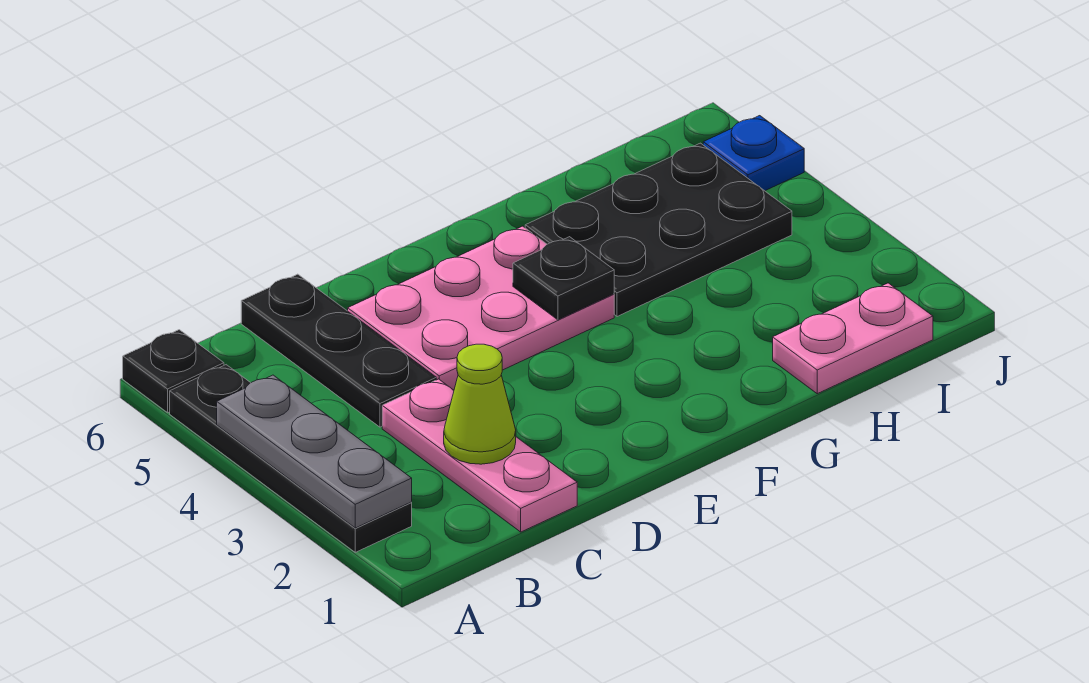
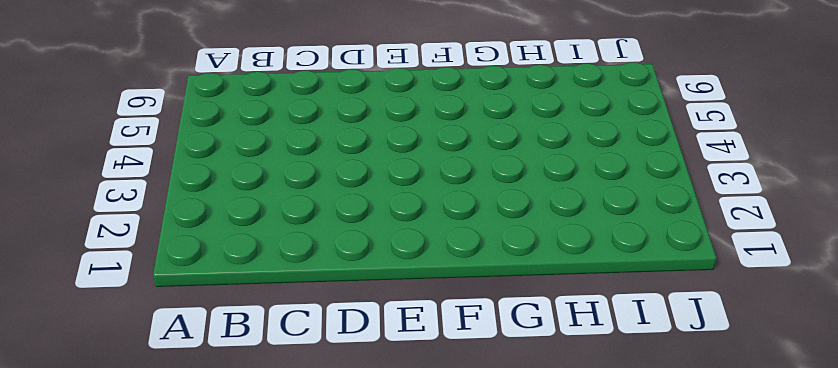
none -> black 1x4 plate [170,365,412,552]
none -> black 1x1 plate [123,330,224,413]

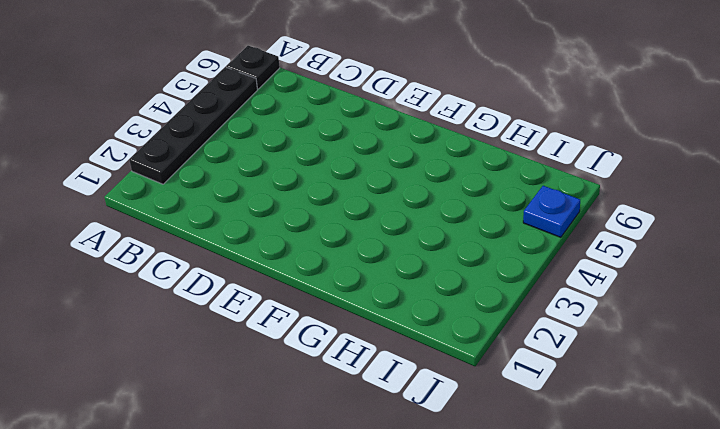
none -> pink 1x3 plate [382,379,577,532]
none -> black 1x3 plate [241,274,436,427]

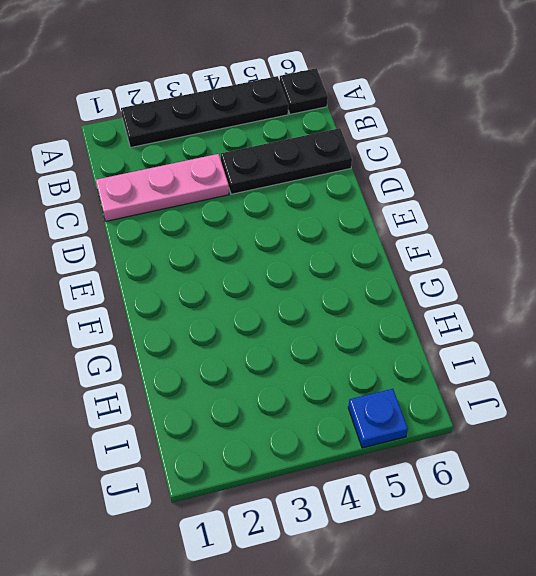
none -> pink 2x3 plate [348,226,614,390]
none -> black 2x3 plate [525,143,792,317]

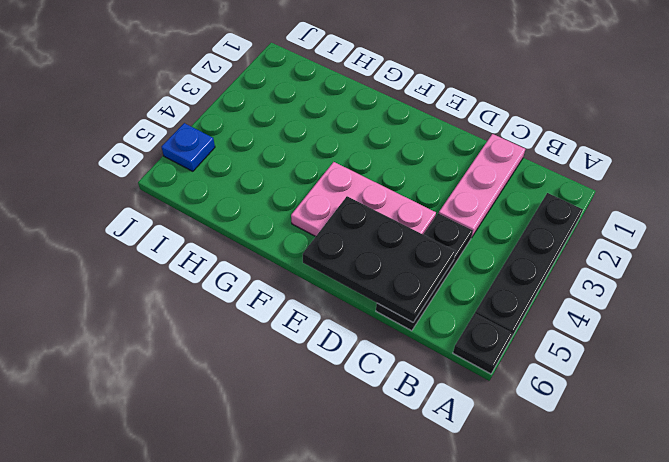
black 2x3 plate [303,196,456,322] -> black 2x3 plate moved to [525,143,792,317]
none -> pink 1x2 plate [773,283,933,394]
none -> grey 1x3 plate [217,375,412,528]

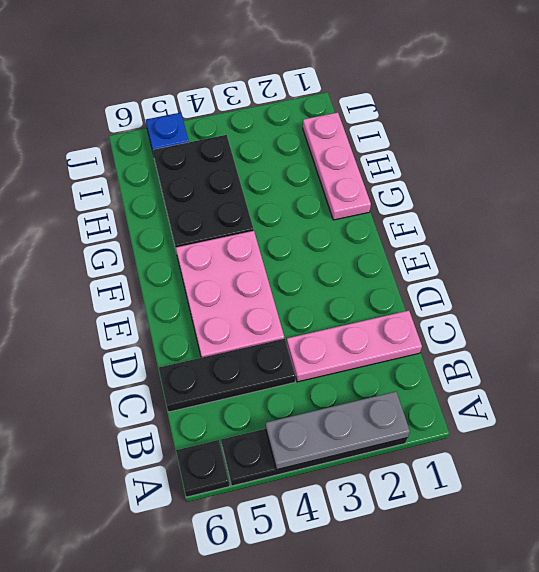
pink 1x3 plate [303,112,371,220] -> pink 1x2 plate [773,283,933,394]
none -> lime 1x1 cone [444,344,516,464]
none -> black 1x1 plate [513,237,614,320]

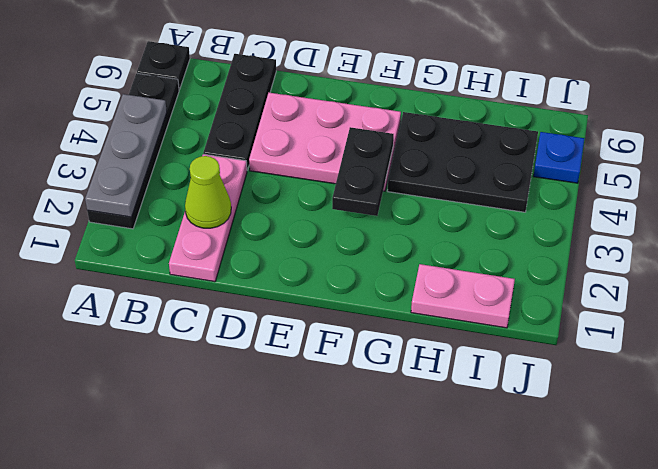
black 1x2 plate [332,127,394,216] -> black 1x1 plate [513,237,614,320]

